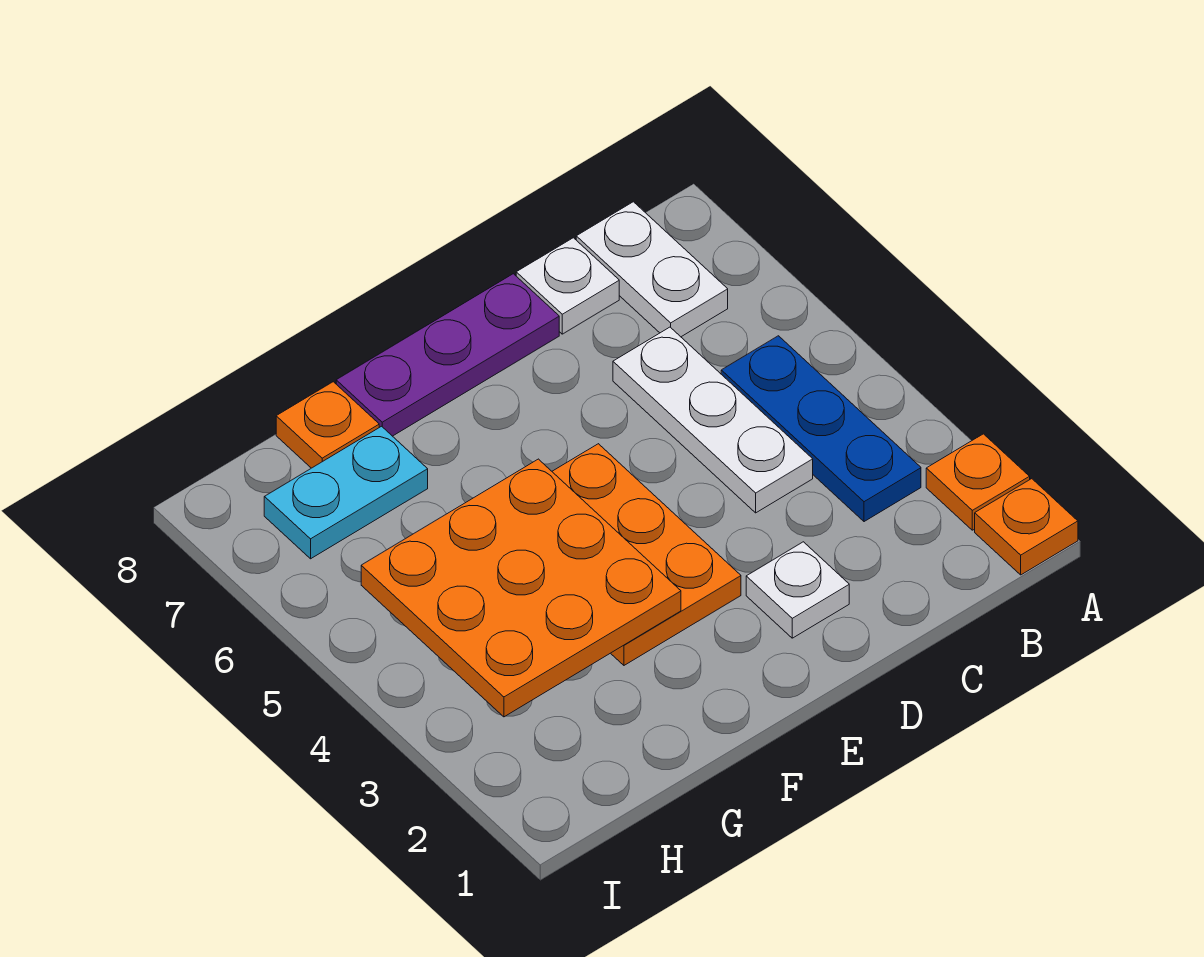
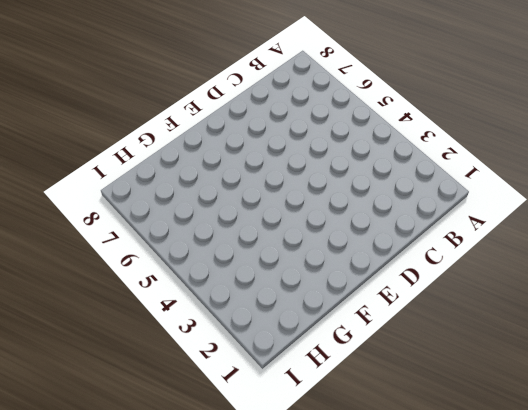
none -> orange 1x1 plate [975,479,1078,575]
none -> orange 1x1 plate [926,434,1030,530]
none -> blue 1x3 plate [721,336,921,522]

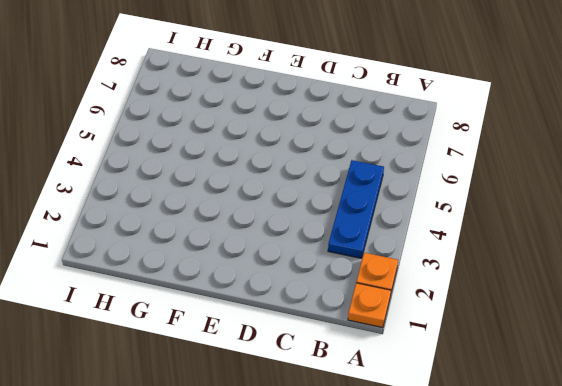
none -> white 1x2 plate [576,202,728,337]
none -> white 1x3 plate [613,327,813,513]
none -> white 1x1 plate [516,238,619,334]

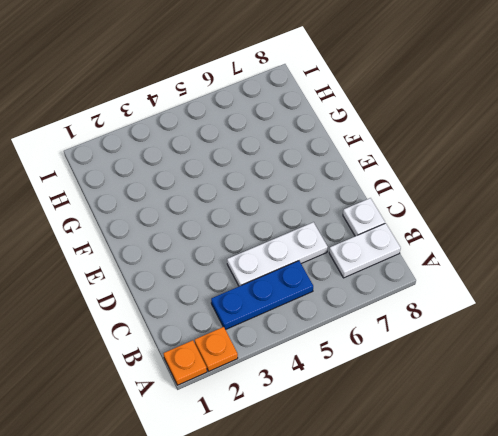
none -> white 1x1 plate [746,542,849,638]
none -> purple 1x3 plate [336,274,559,436]
none -> orange 2x3 plate [552,444,741,665]

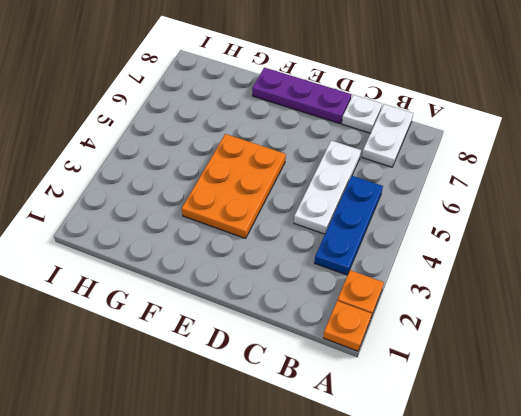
none -> white 1x1 plate [746,542,849,638]
none -> cyan 1x2 plate [264,426,428,559]
none -> orange 1x1 plate [276,382,379,468]

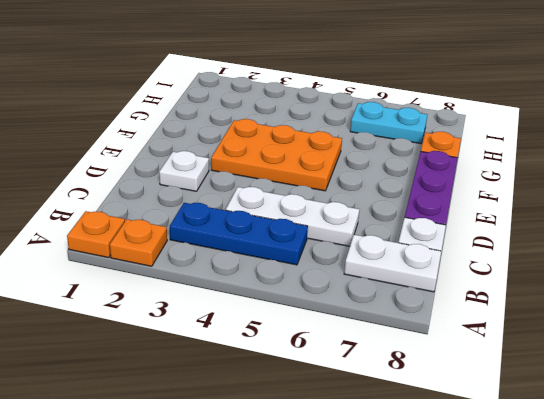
cyan 1x2 plate [350,102,427,144] -> cyan 1x2 plate turned to [264,426,428,559]
none -> orange 3x3 plate [361,459,681,717]

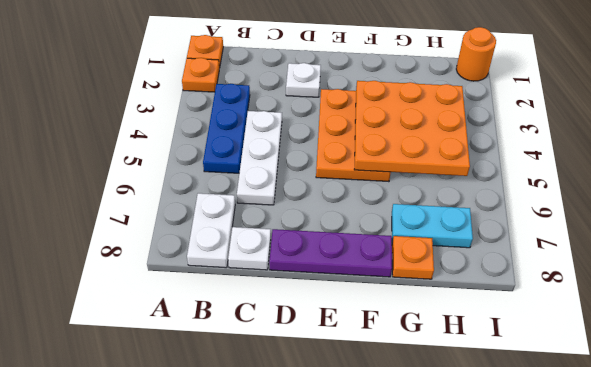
orange 1x1 round brick [456,27,496,81] -> none

